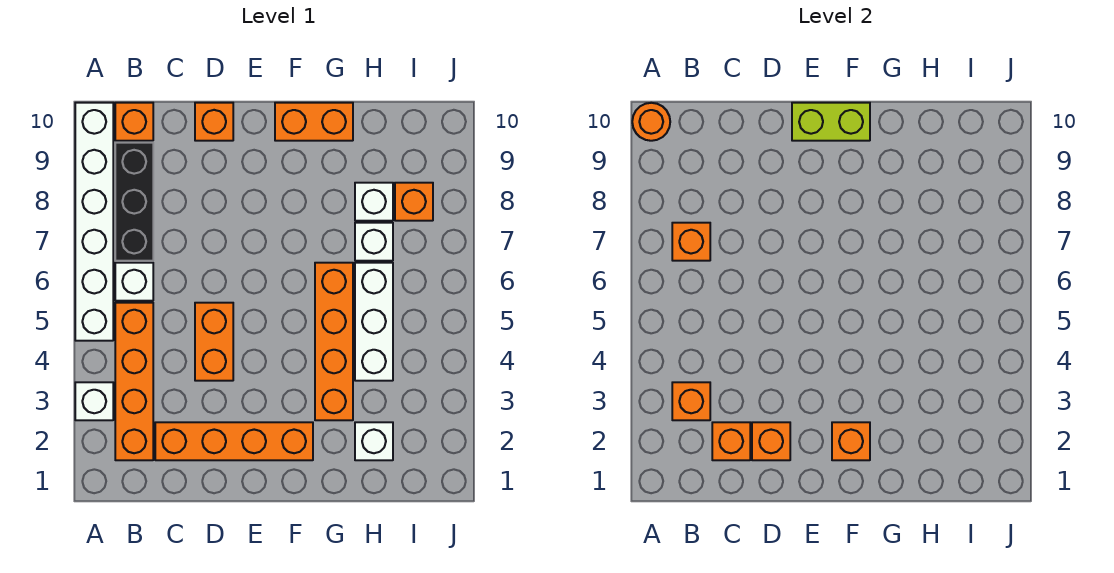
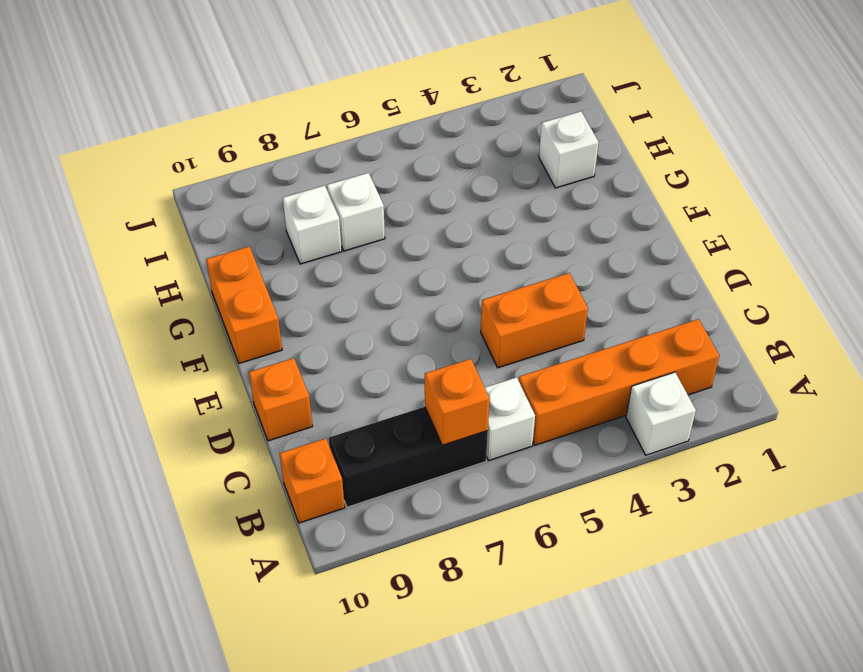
none -> white 1x6 brick [75,103,113,341]
none -> orange 1x4 brick [155,422,313,460]
none -> orange 1x4 brick [315,263,353,420]

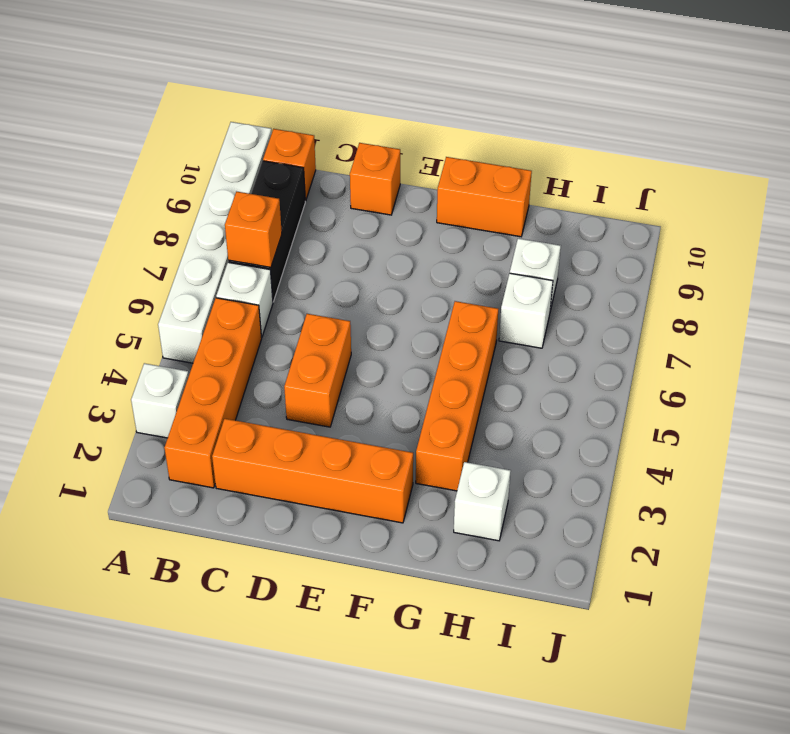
none -> white 1x3 brick [355,263,393,381]
none -> orange 1x1 brick [395,183,433,221]
none -> orange 1x1 round brick [632,103,670,141]

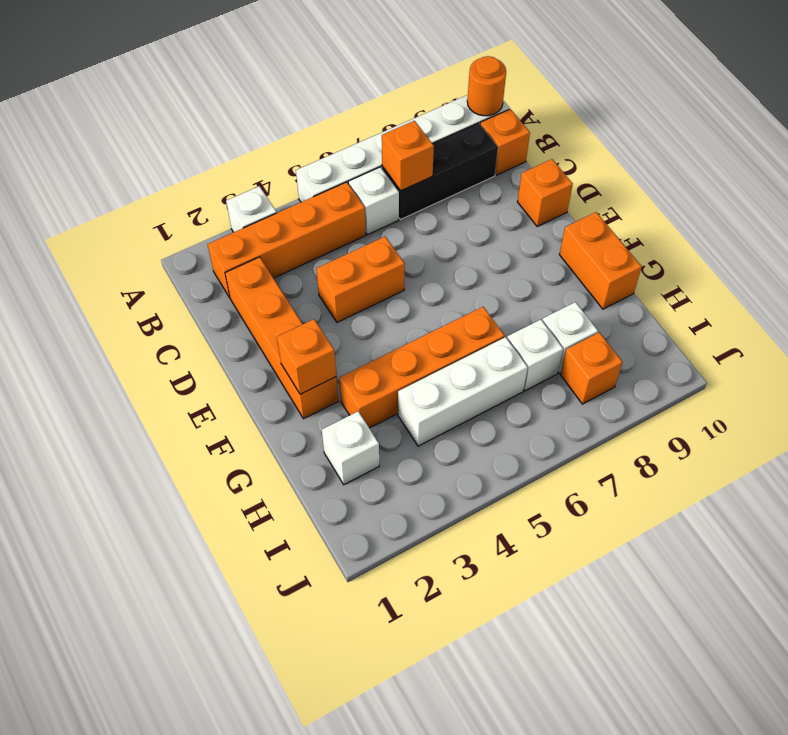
none -> orange 1x1 brick [672,382,710,420]
none -> orange 1x1 brick [712,422,750,460]
none -> orange 1x1 brick [752,422,790,460]

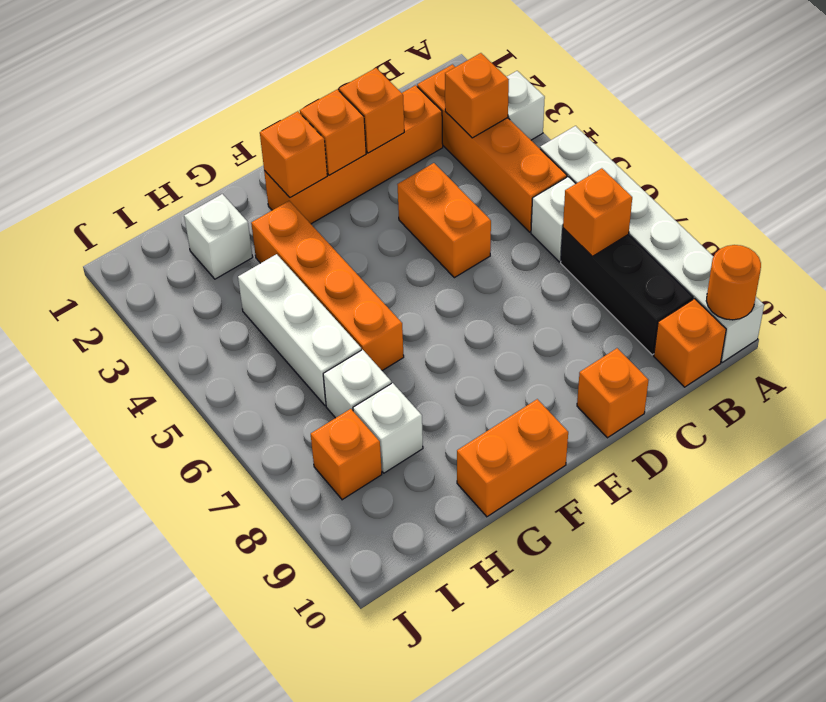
orange 1x1 brick [300,89,366,175] -> orange 1x1 brick moved to [712,422,750,460]
none -> lime 1x2 brick [792,103,870,141]

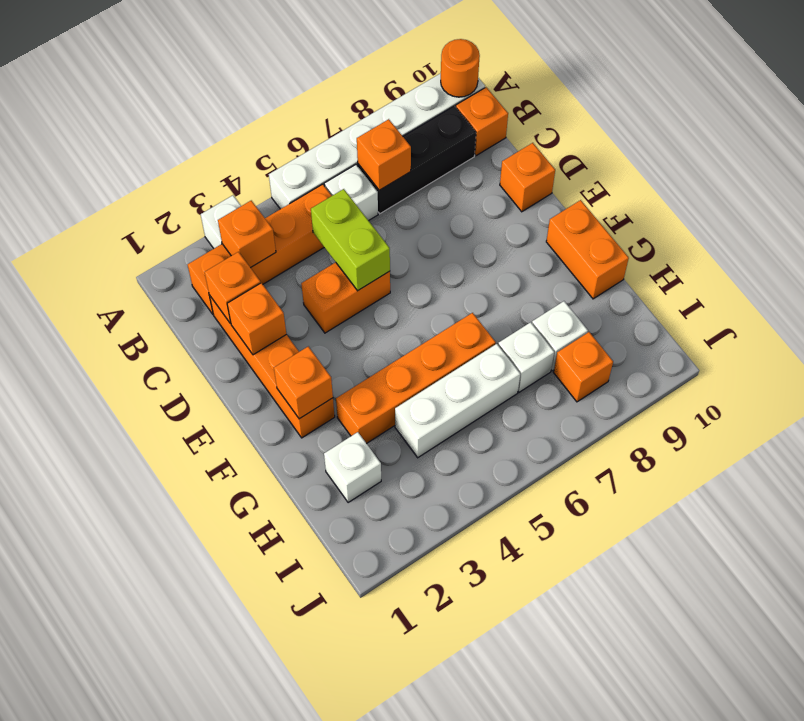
lime 1x2 brick [311,189,390,291] -> lime 1x2 brick moved to [792,103,870,141]

